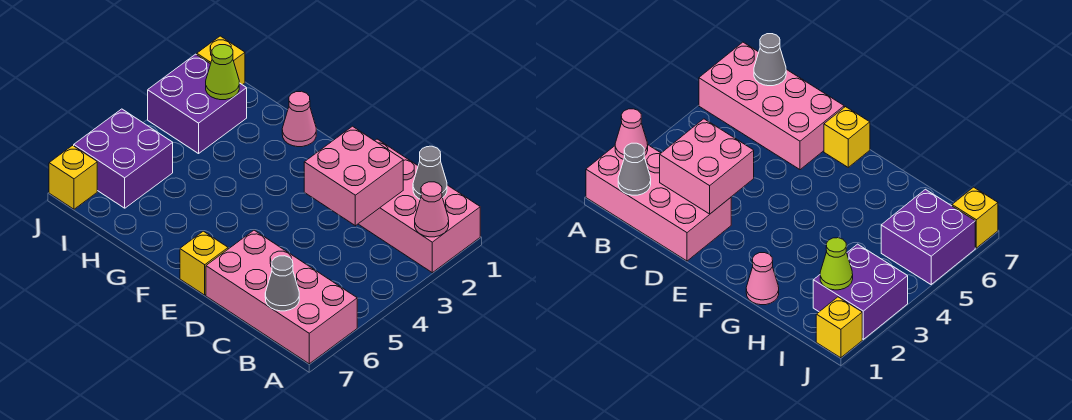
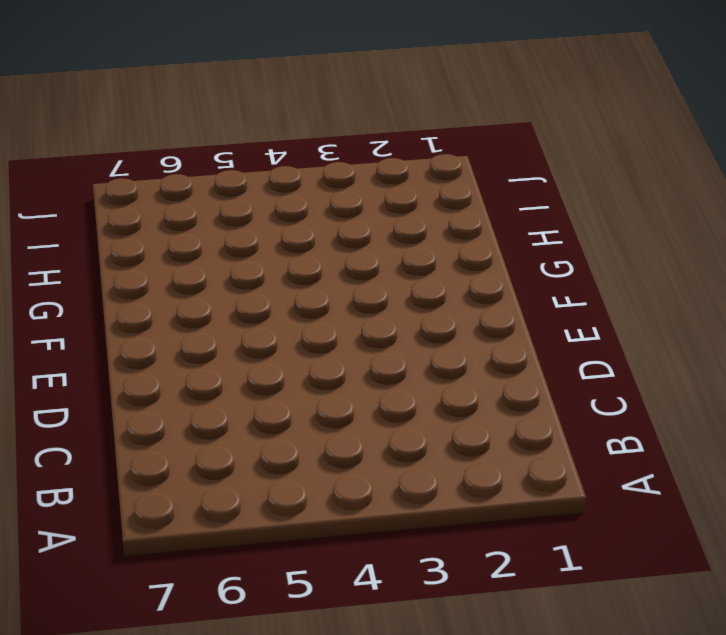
none -> pink 2x4 brick [359,139,480,273]
none -> pink 2x4 brick [206,230,357,364]
none -> yellow 1x1 brick [180,231,228,295]

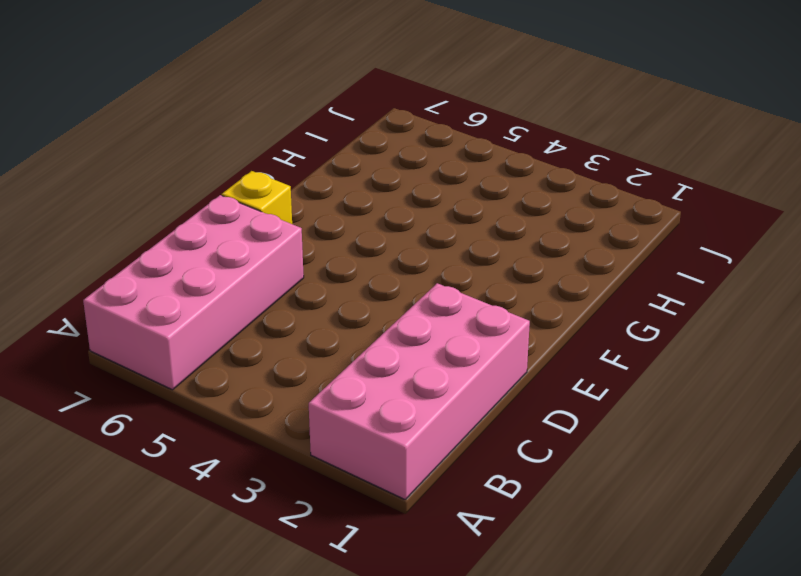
none -> pink 1x1 cone [282,91,316,147]
none -> purple 2x2 brick [148,54,247,154]
none -> purple 2x2 brick [74,109,173,208]

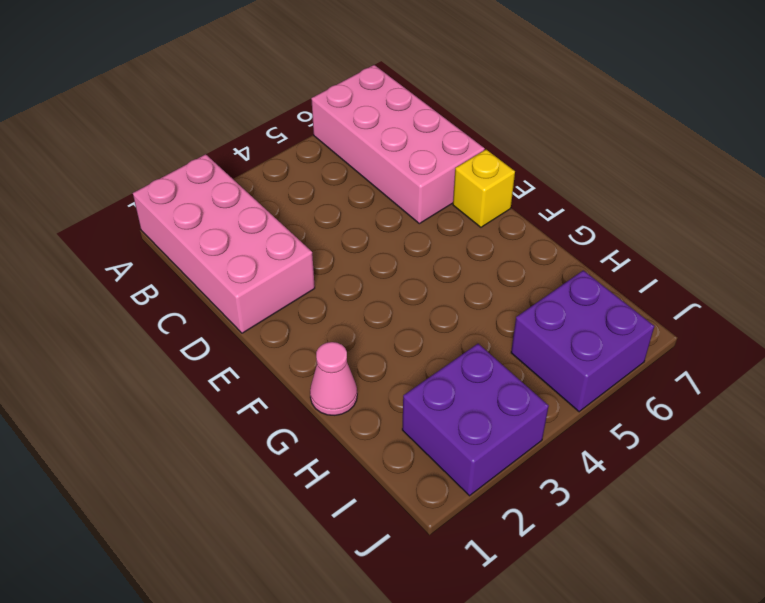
none -> yellow 1x1 brick [197,36,245,85]
none -> yellow 1x1 brick [49,145,97,209]
none -> pink 1x1 cone [415,182,449,237]

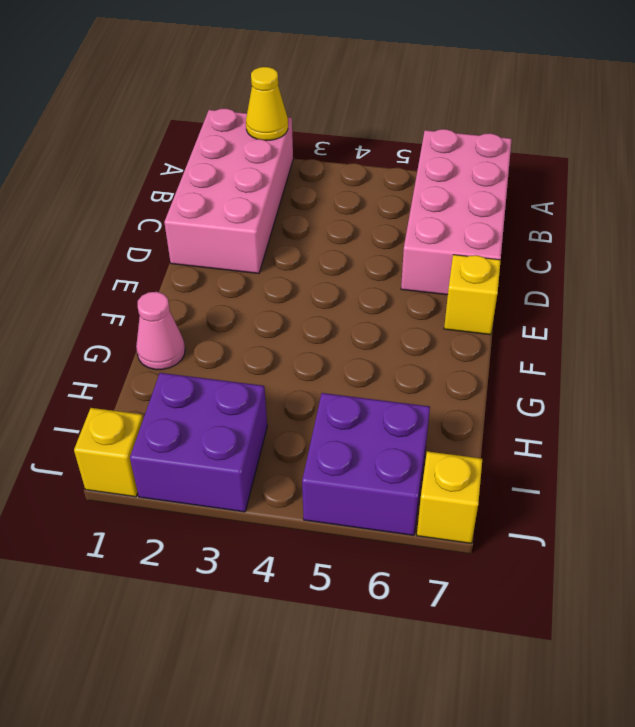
yellow 1x1 cone [246,67,288,140] -> pink 1x1 cone [415,182,449,237]
none -> grey 1x1 cone [413,146,447,199]
none -> grey 1x1 cone [265,256,299,311]
none -> pink 2x2 brick [304,126,403,226]

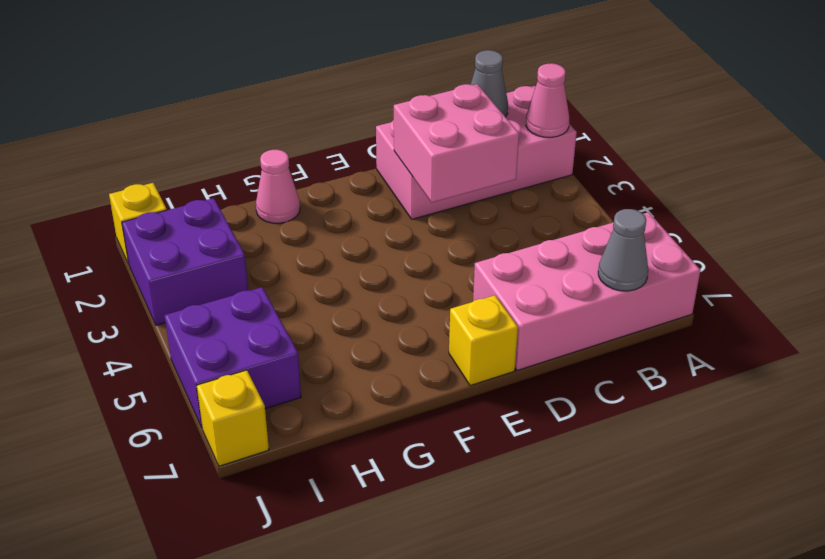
none -> lime 1x1 cone [206,45,239,100]

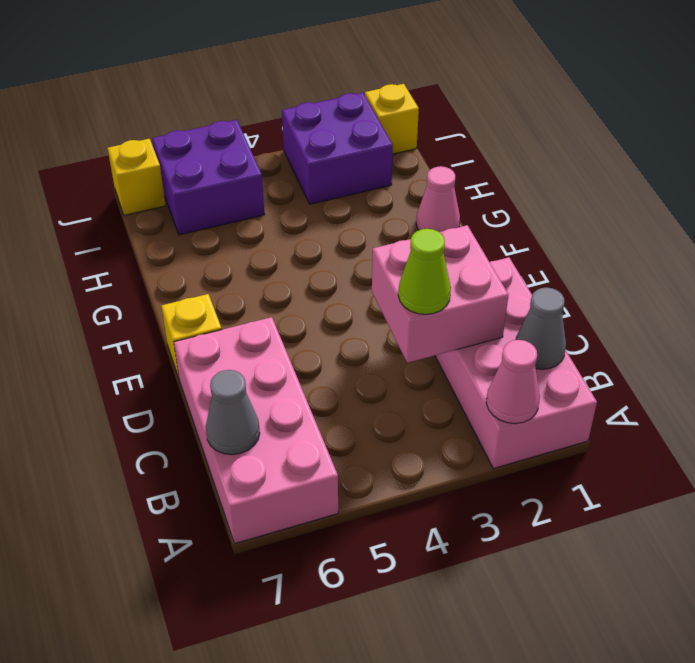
lime 1x1 cone [398,229,451,314] -> lime 1x1 cone moved to [206,45,239,100]

